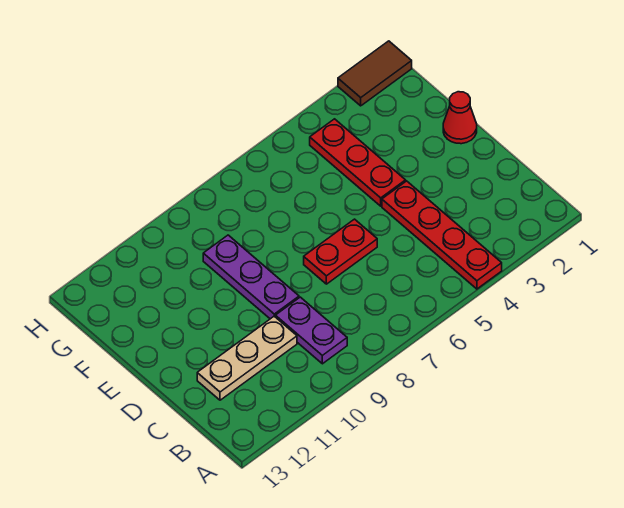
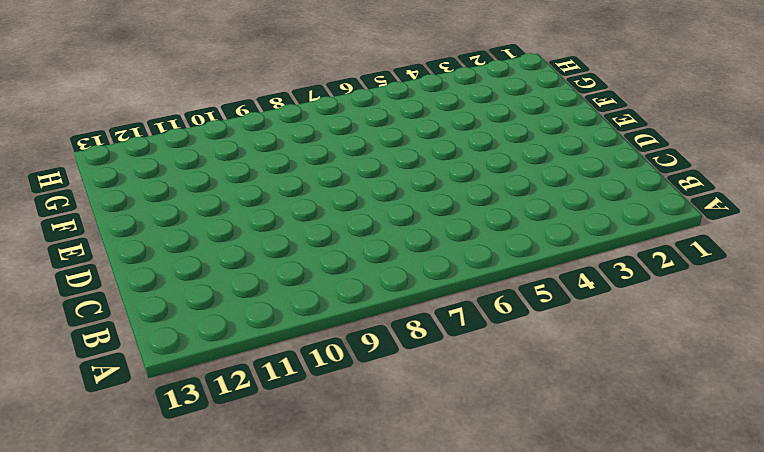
none -> red 1x4 plate [382,181,502,289]
none -> purple 1x2 plate [275,297,347,364]

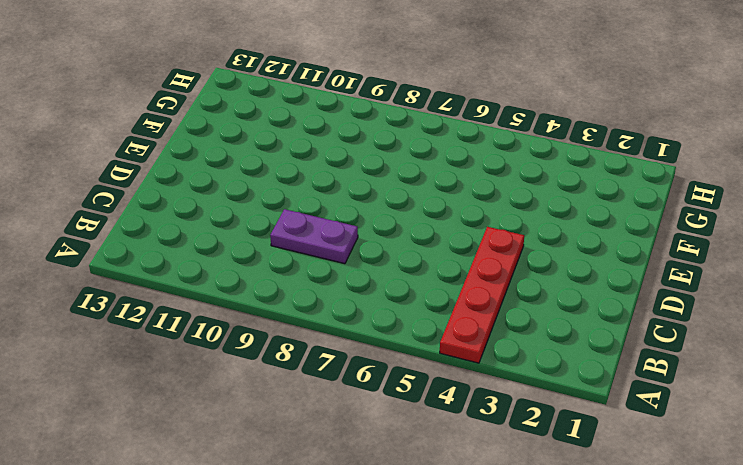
purple 1x2 plate [270,209,358,264] -> purple 1x2 plate turned to [275,297,347,364]
none -> tan 1x3 plate [197,316,297,400]
none -> red 1x2 plate [304,219,377,284]

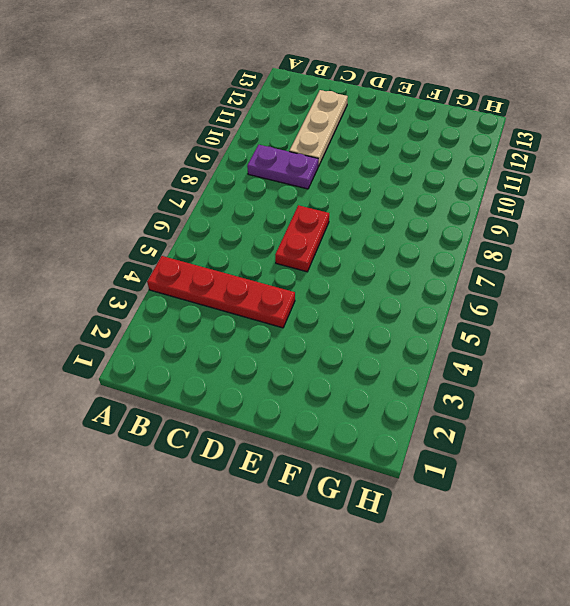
none -> purple 1x3 plate [203,235,299,319]
none -> red 1x1 cone [443,92,477,144]

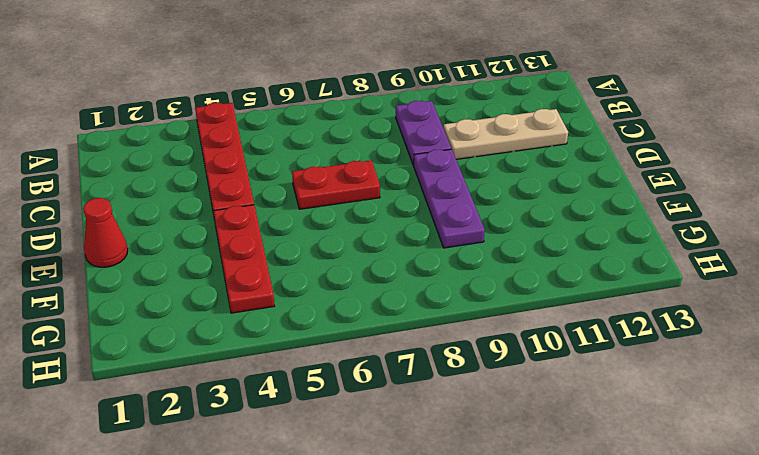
none -> brown 1x2 tile [338,41,412,106]

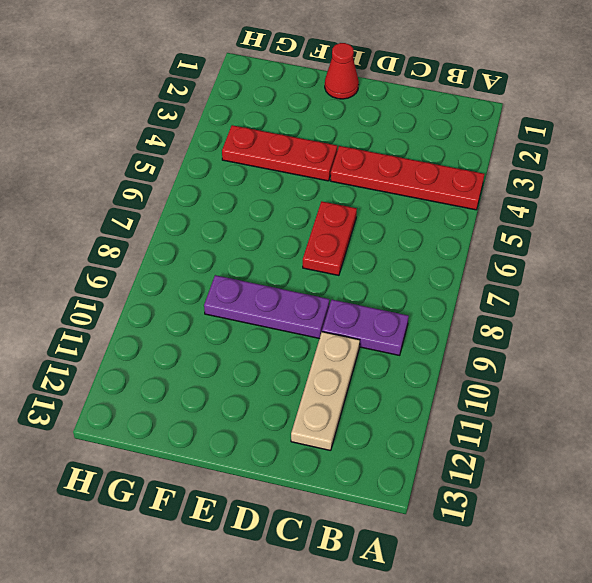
none -> brown 1x2 tile [338,41,412,106]

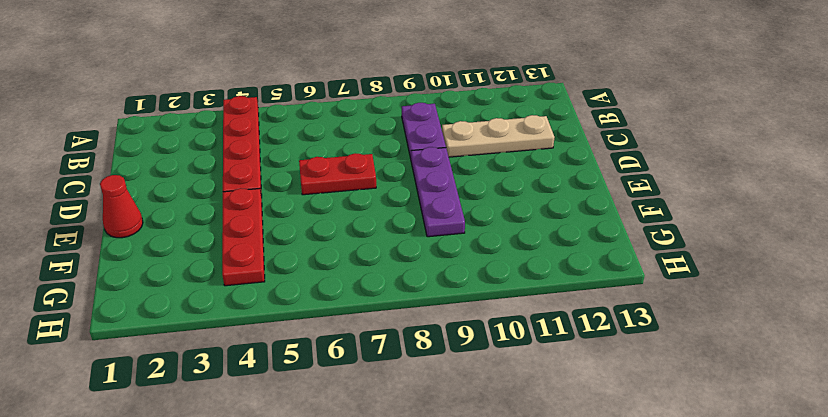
none -> brown 1x2 tile [338,41,412,106]

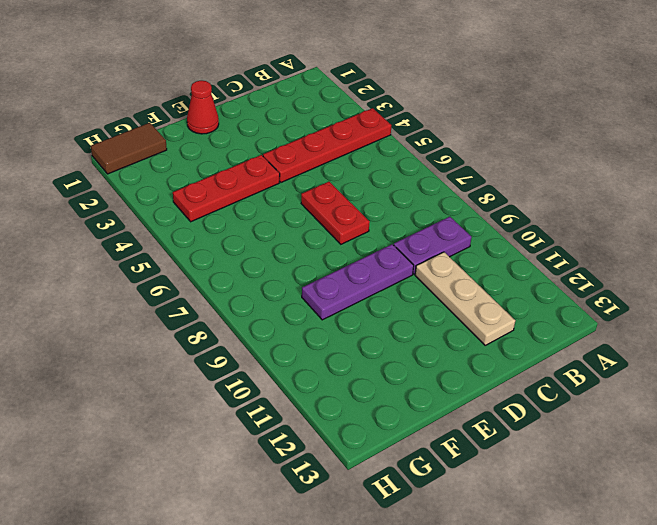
brown 1x2 tile [91,123,167,174] -> brown 1x2 tile turned to [338,41,412,106]

